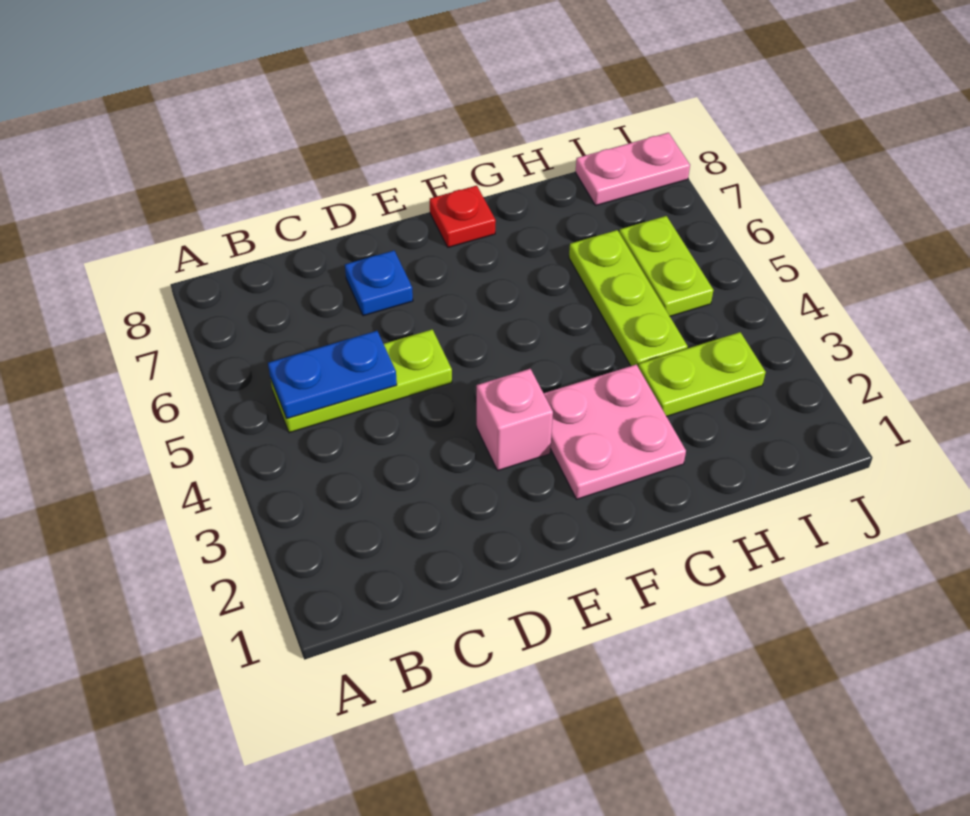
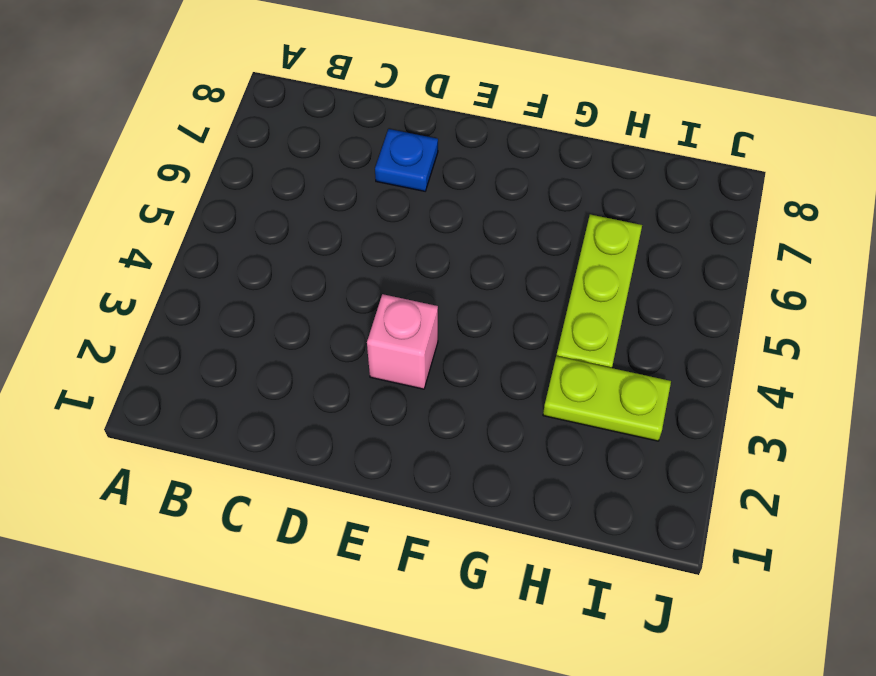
none -> lime 1x3 plate [271,329,452,433]
none -> pink 2x2 plate [544,365,686,499]

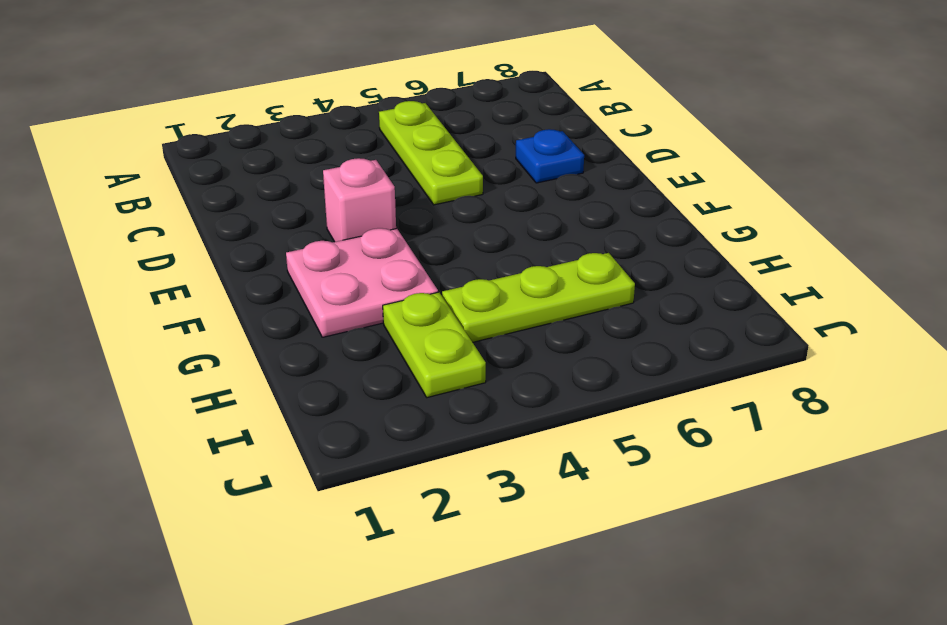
none -> red 1x1 plate [430,186,496,247]
none -> lime 1x2 plate [619,216,713,316]

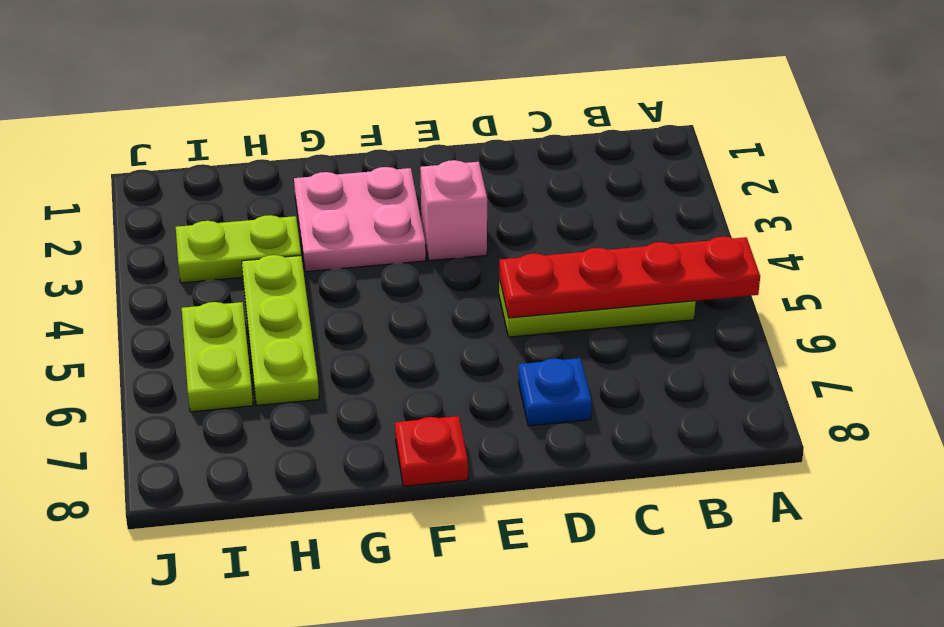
red 1x4 plate [500,237,760,318] -> blue 1x2 plate [268,331,397,419]
none -> pink 1x2 plate [575,133,690,206]

